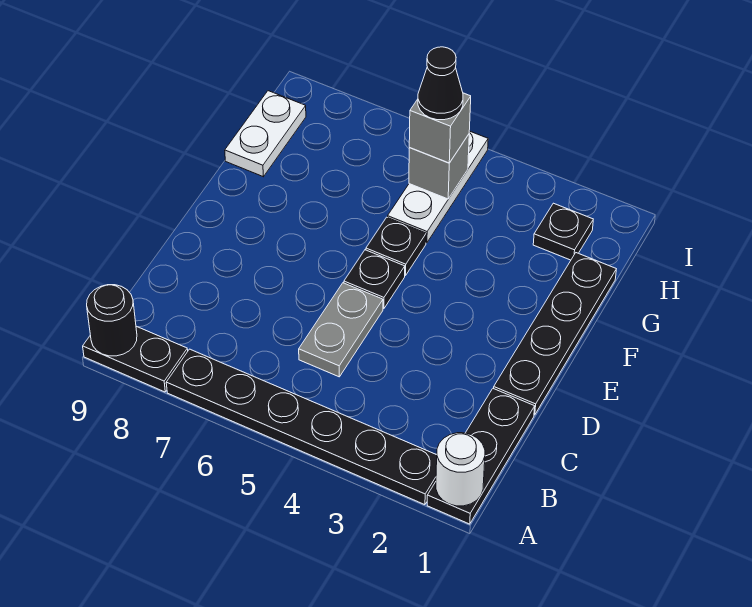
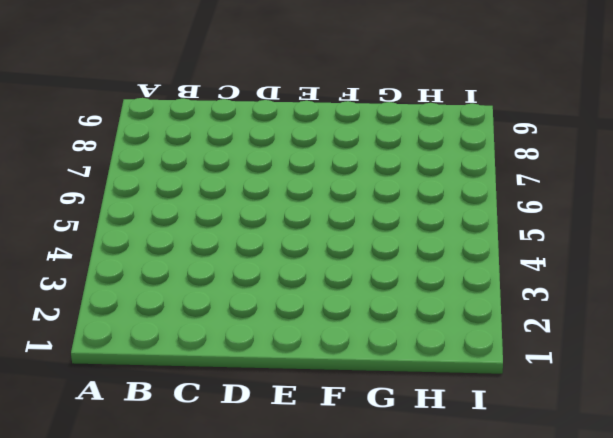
none -> black 1x3 plate [427,388,535,524]
none -> black 1x6 plate [166,349,437,505]
none -> black 1x2 plate [83,326,188,392]

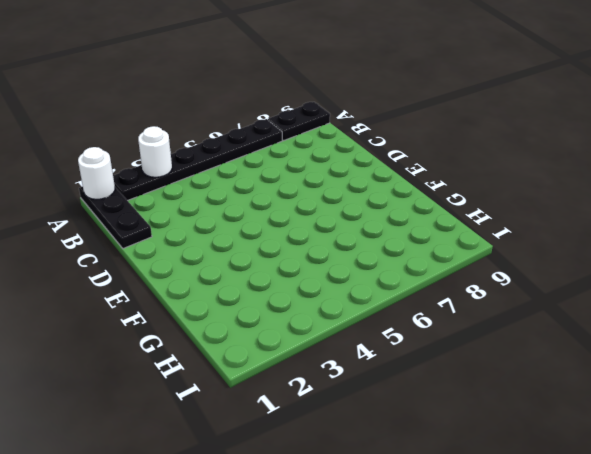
white 1x1 round brick [138,126,172,177] -> none
none -> grey 1x2 plate [299,283,383,377]
none -> black 1x4 plate [494,253,616,415]
none -> black 1x1 plate [344,250,405,309]

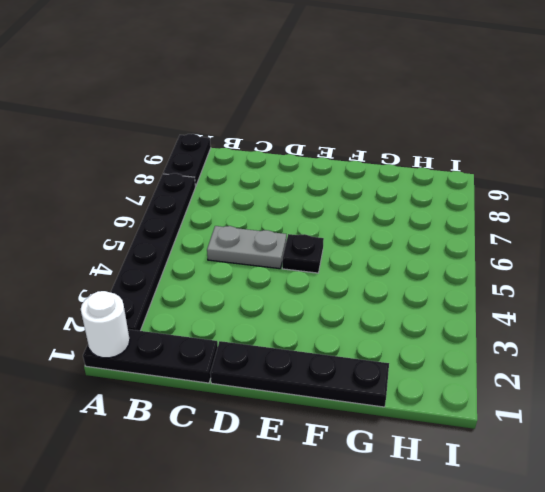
none -> black 1x1 plate [366,217,426,275]
none -> white 1x3 plate [388,131,488,243]
none -> white 1x2 plate [225,91,306,177]

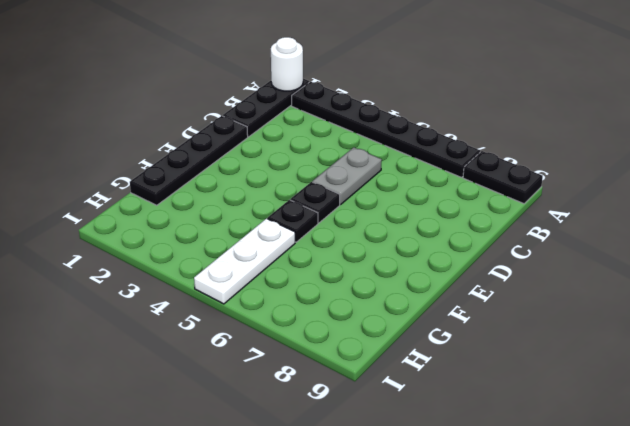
none -> white 1x2 plate [225,91,306,177]
none -> black 1x1 plate [533,203,593,260]
none -> black 1x1 round brick [87,285,137,356]

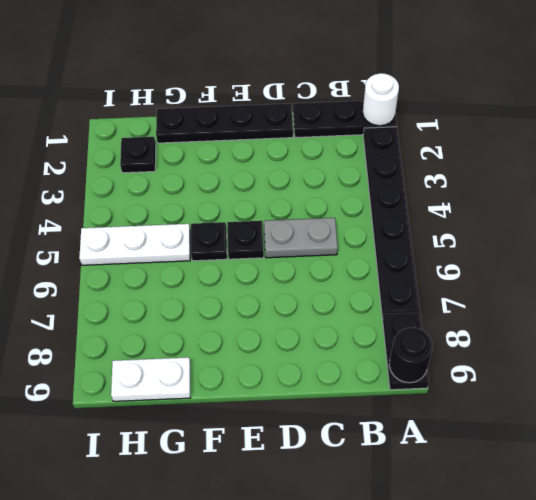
none -> grey 1x1 brick [409,134,469,199]
none -> grey 1x1 brick [409,93,471,163]
none -> black 1x1 cone [418,47,463,120]

